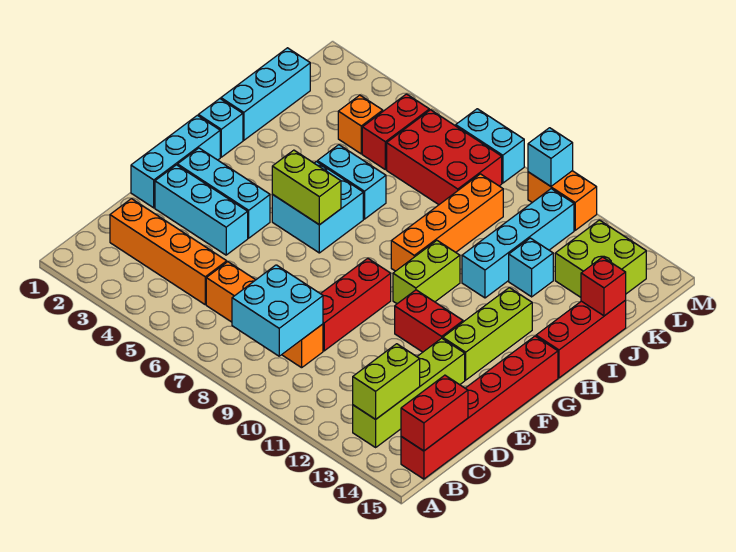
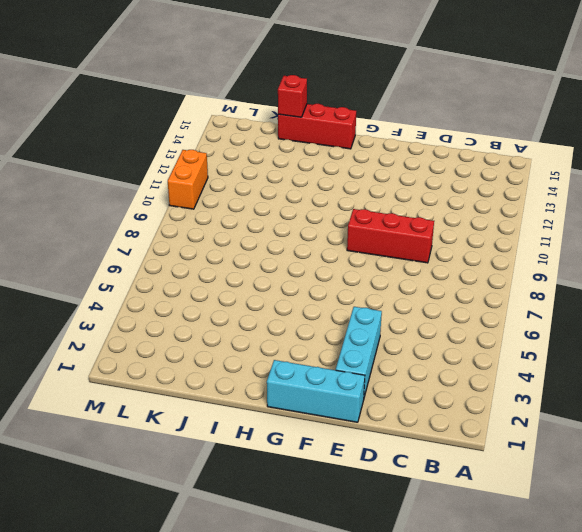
none -> lime 1x4 brick [353,338,465,447]
none -> red 1x6 brick [401,336,558,479]
none -> orange 1x4 brick [110,199,227,304]
none -> orange 1x4 brick [206,262,323,368]

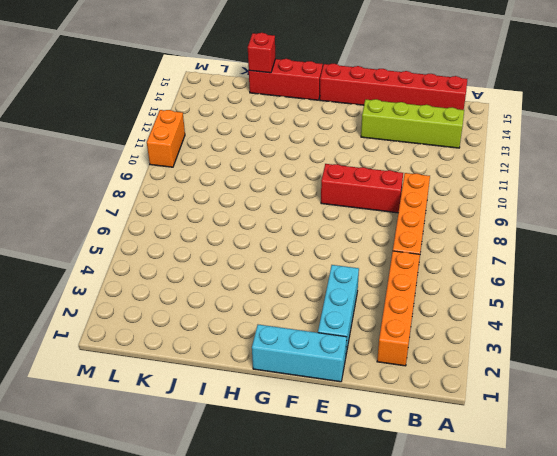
none -> cyan 1x3 brick [178,148,270,238]
none -> red 1x2 brick [395,290,463,352]
none -> lime 1x3 brick [443,288,532,380]
none -> cyan 2x2 brick [272,162,363,253]

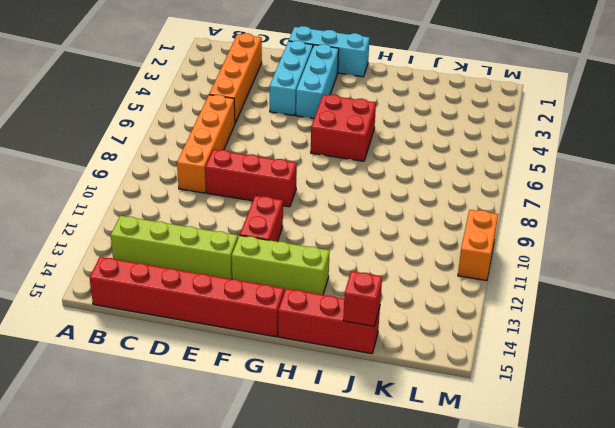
red 2x2 brick [311,95,376,161] -> cyan 2x2 brick [272,162,363,253]
none -> lime 1x2 brick [393,241,460,304]
none -> cyan 1x1 brick [198,99,243,157]
none -> orange 1x4 brick [391,174,503,271]
none -> cyan 1x3 brick [221,48,310,140]

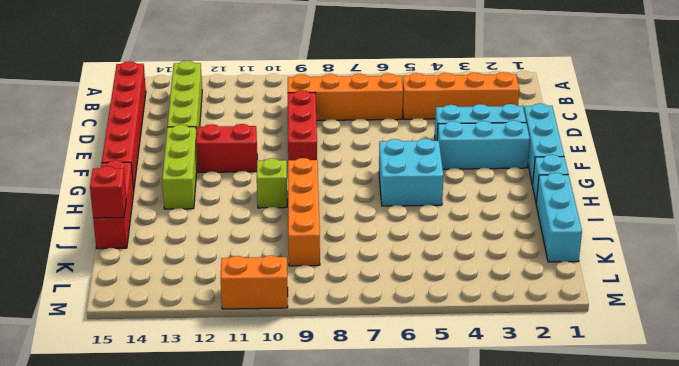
lime 1x1 brick [257,158,287,208] -> lime 1x2 brick [393,241,460,304]
none -> cyan 1x2 brick [317,145,386,219]
none -> cyan 1x4 brick [462,189,574,298]
none -> cyan 1x1 brick [509,238,553,297]
none -> orange 1x1 brick [338,95,383,154]

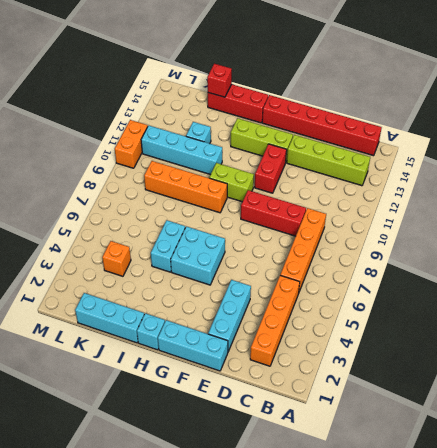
none -> cyan 1x3 brick [178,148,270,238]
none -> red 1x2 brick [362,94,429,170]
none -> red 2x3 brick [387,110,502,205]
none -> lime 2x2 brick [555,220,646,297]

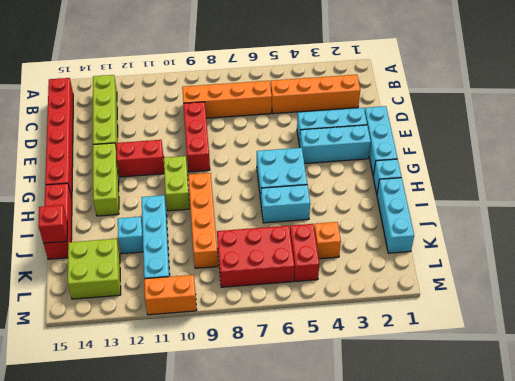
none -> cyan 1x2 brick [456,109,524,183]
none -> cyan 2x2 brick [232,265,323,356]
none -> lime 1x2 brick [353,344,420,419]
none -> red 1x2 brick [401,375,468,451]

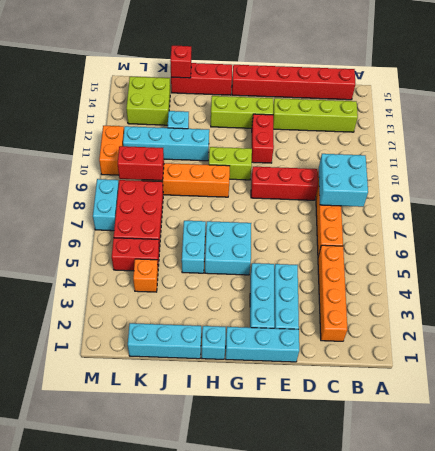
red 1x2 brick [117,146,164,181] -> red 1x2 brick moved to [401,375,468,451]
none -> lime 1x2 brick [353,344,420,419]
none -> lime 1x2 brick [272,150,341,225]
none -> cyan 1x1 brick [528,128,573,186]

